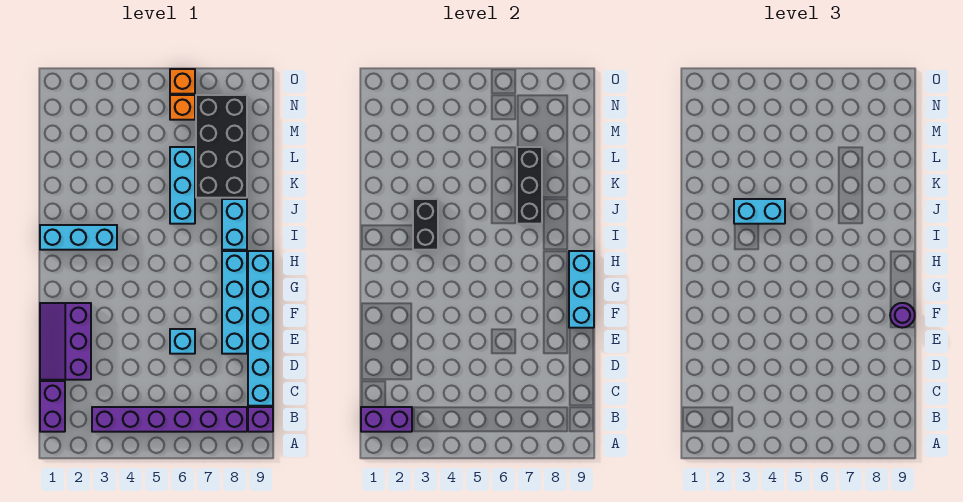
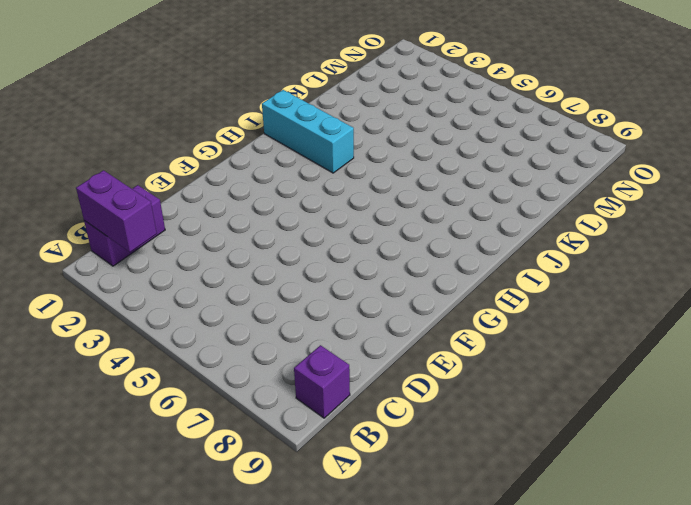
none -> purple 1x6 brick [92,407,247,432]
none -> cyan 1x6 brick [248,251,273,406]
none -> purple 2x3 slope [40,303,91,380]

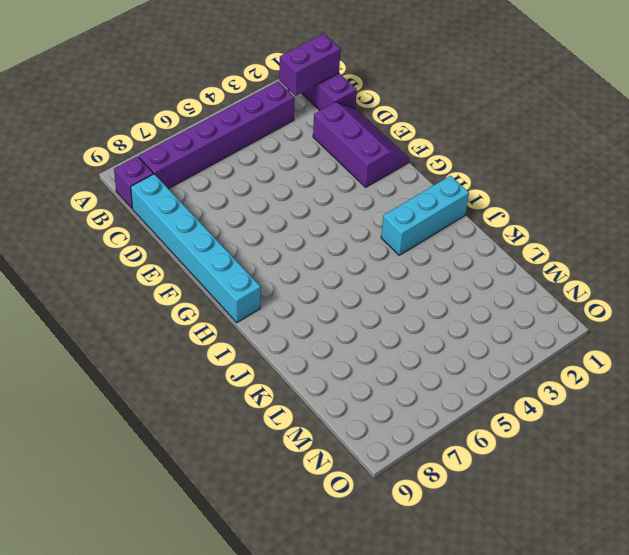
none -> cyan 1x1 brick [170,329,195,354]
none -> cyan 1x4 brick [222,251,247,354]
none -> cyan 1x2 brick [222,199,247,250]

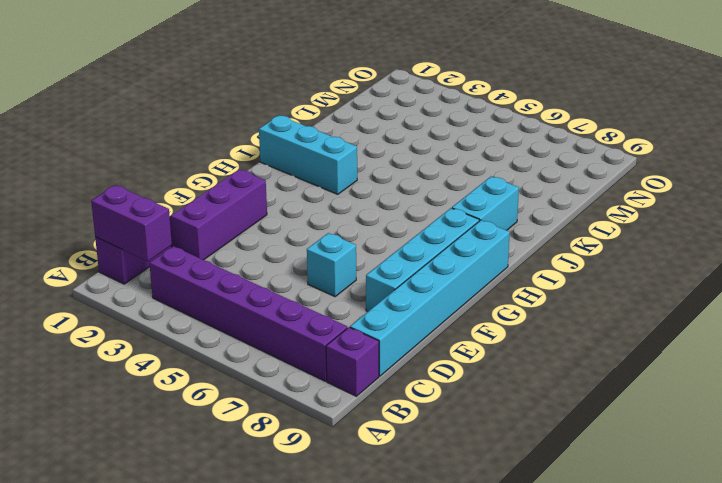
none -> cyan 1x3 brick [170,147,195,224]
none -> black 2x4 brick [196,95,247,198]
none -> orange 1x1 brick [170,95,195,120]

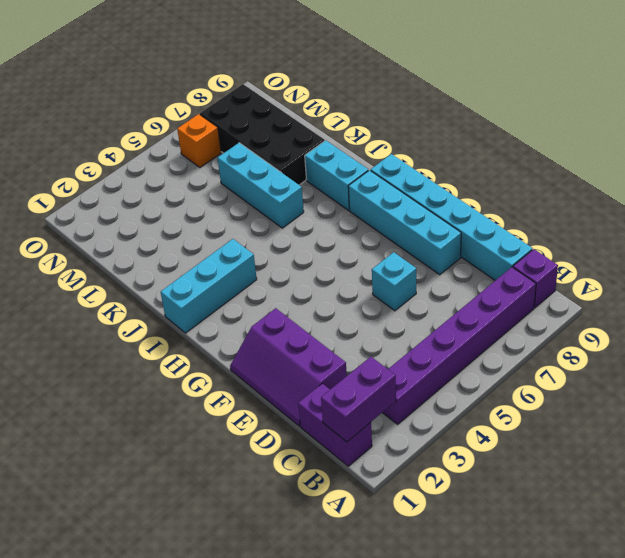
none -> orange 1x1 brick [170,69,195,94]
none -> cyan 1x3 brick [569,251,594,328]
none -> black 1x2 brick [413,199,438,250]

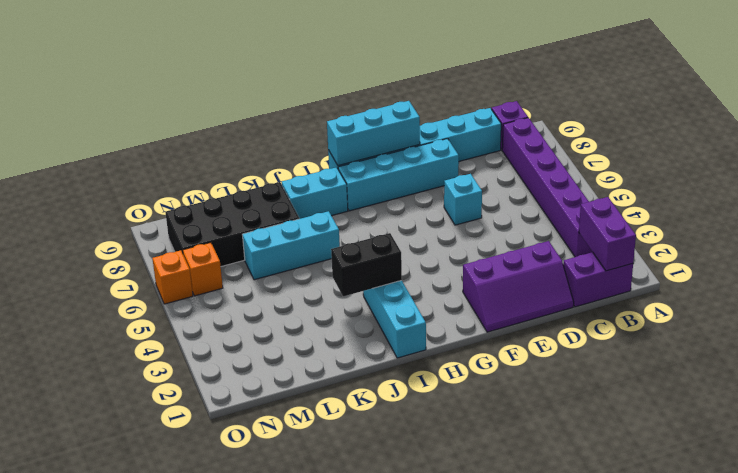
none -> black 1x3 brick [517,147,542,224]
none -> purple 1x1 round brick [890,303,915,328]
none -> cyan 1x2 brick [734,199,785,224]

